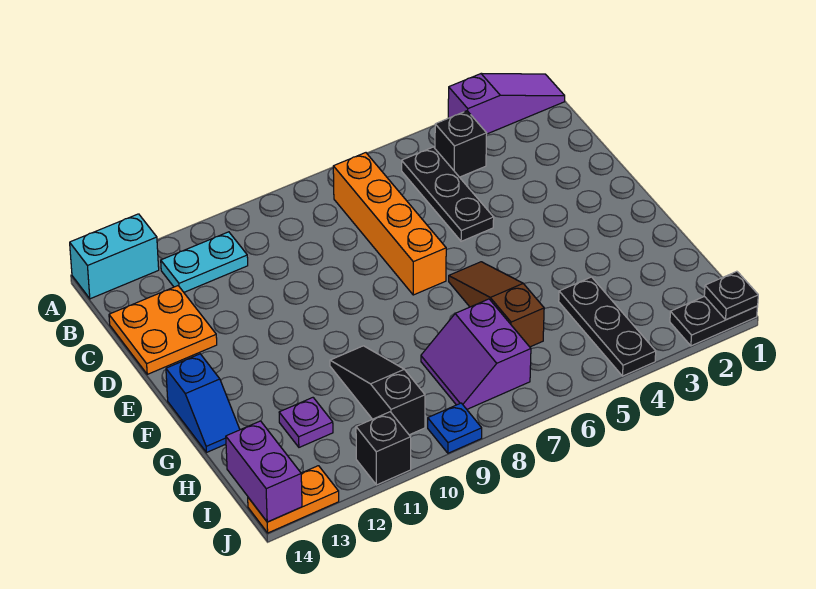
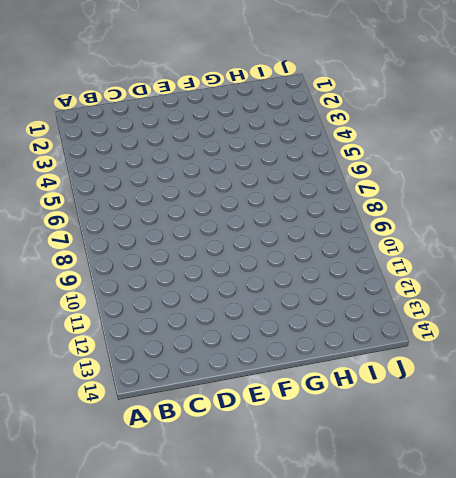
none -> purple 1x3 slope [448,73,565,134]
none -> cyan 1x2 brick [70,214,159,299]
none -> black 1x1 brick [435,111,487,177]

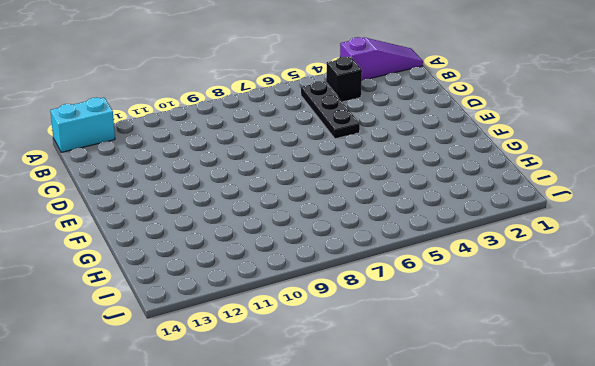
none -> orange 1x4 brick [333,153,446,295]
none -> cyan 1x2 plate [161,232,248,292]
none -> orange 2x2 plate [109,286,217,374]

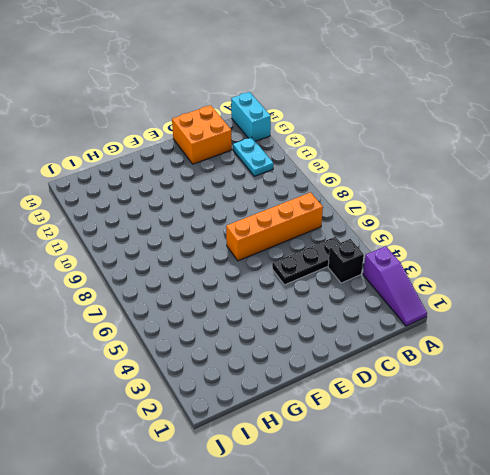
orange 2x2 brick [172,105,232,164] -> orange 2x2 plate [109,286,217,374]
none -> brown 1x3 slope [449,262,544,347]
none -> blue 1x2 slope [166,354,240,453]
none -> black 1x3 slope [330,346,425,435]

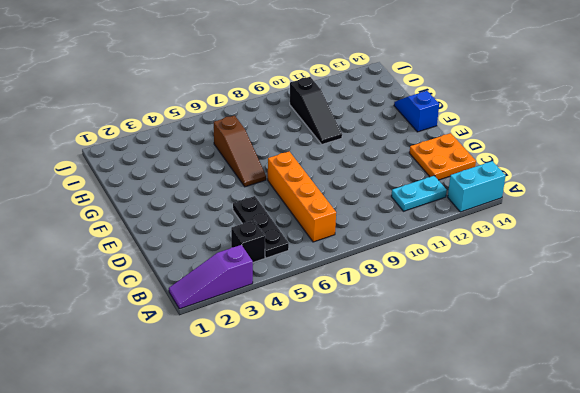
none -> black 1x3 plate [559,277,656,376]
none -> purple 2x2 slope [421,299,531,409]
none -> purple 1x1 plate [279,398,333,447]

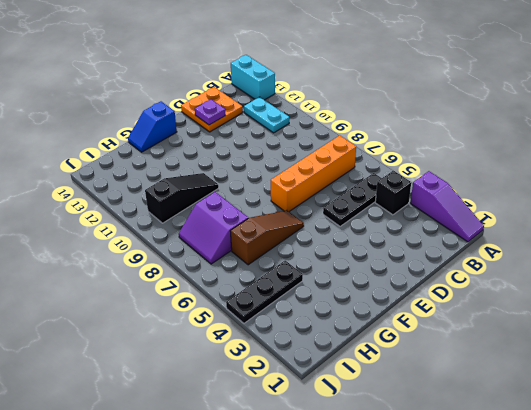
purple 1x1 plate [195,99,225,125] -> purple 1x1 plate moved to [279,398,333,447]
purple 2x2 slope [179,192,248,264] -> purple 2x2 slope turned to [421,299,531,409]
none -> black 1x2 plate [670,296,758,346]
none -> blue 1x1 plate [428,403,482,453]
none -> black 1x1 brick [356,412,411,485]

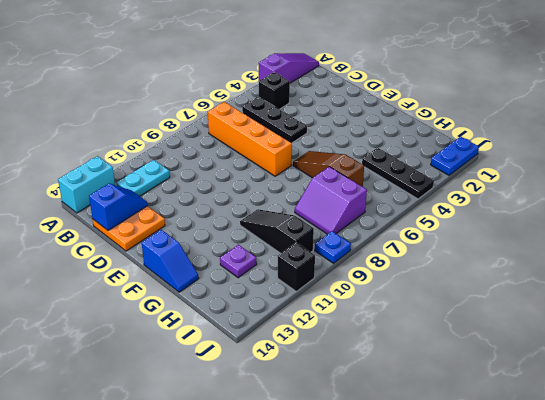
blue 1x2 slope [89,184,147,230] -> none
blue 1x2 plate [431,136,479,175] -> black 1x2 plate [670,296,758,346]
none -> orange 1x2 plate [248,466,339,533]
none -> purple 1x2 brick [226,421,302,522]
none -> black 1x1 plate [704,271,758,320]

